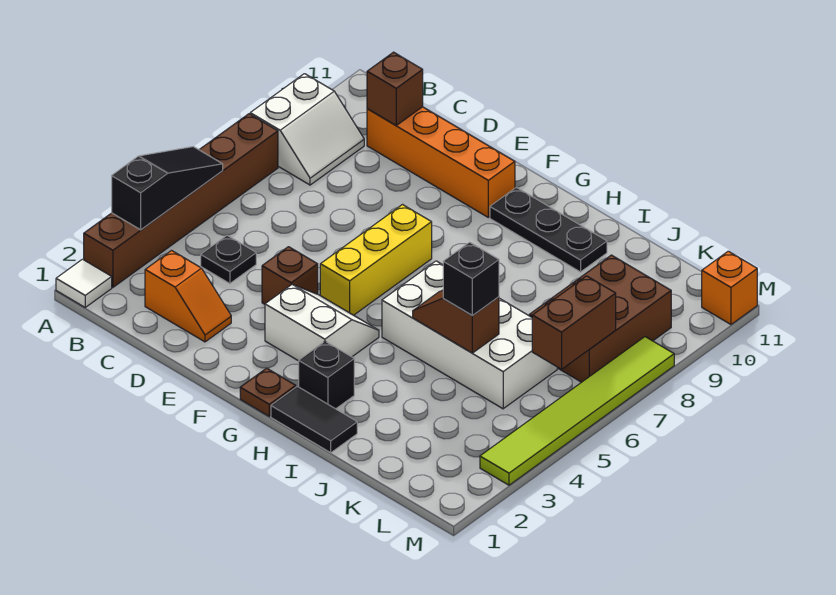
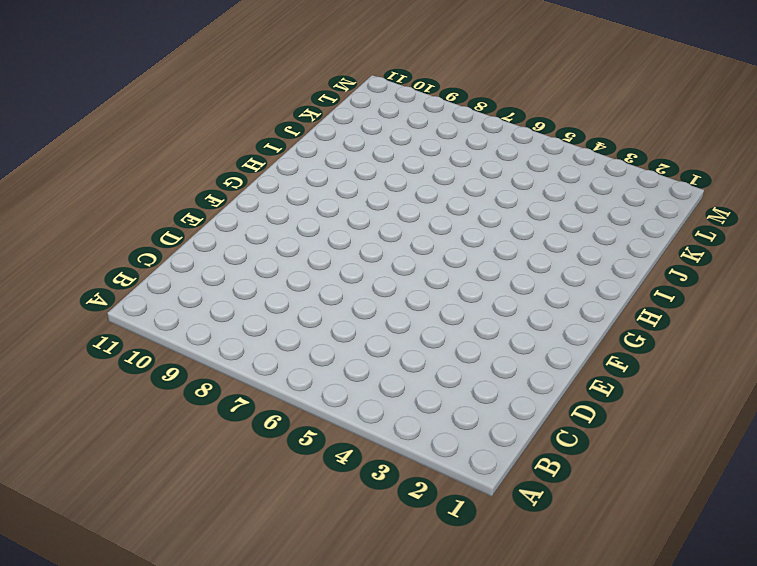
none -> white 1x1 tile [56,259,112,307]
none -> brown 1x6 brick [84,114,278,287]
none -> white 2x2 slope [250,74,364,185]

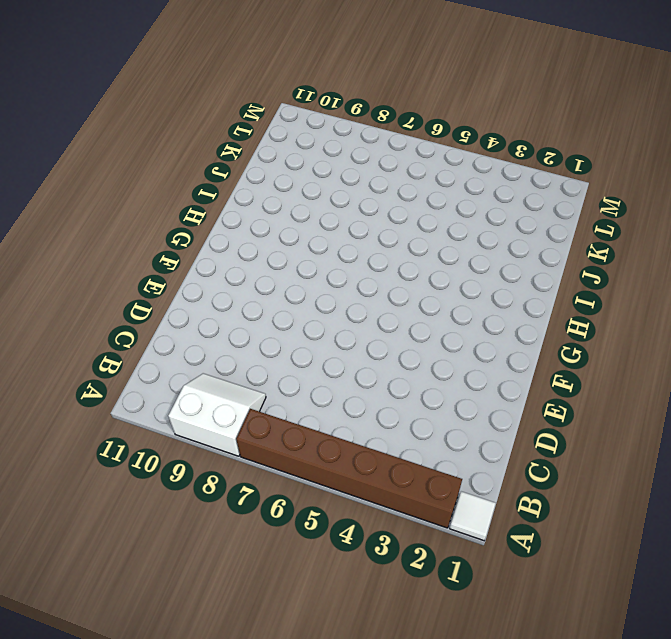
none -> orange 1x2 slope [145,251,231,342]
none -> black 1x1 plate [201,235,256,284]
none -> orange 1x4 brick [367,107,515,217]

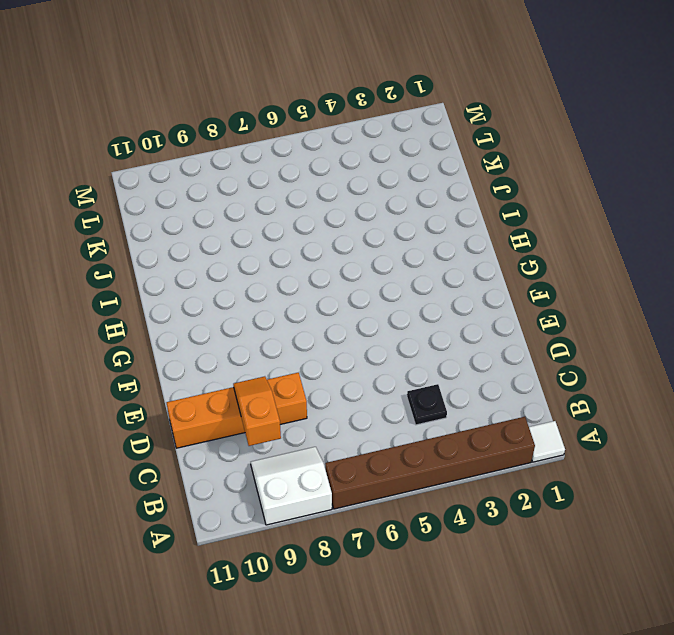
orange 1x2 slope [233,376,281,446] -> orange 1x2 slope moved to [145,251,231,342]
orange 1x4 brick [167,373,307,448] -> orange 1x4 brick turned to [367,107,515,217]
none -> brown 1x1 brick [262,247,318,304]
none -> white 2x2 slope [265,285,379,361]
none -> yellow 1x3 brick [320,205,432,315]

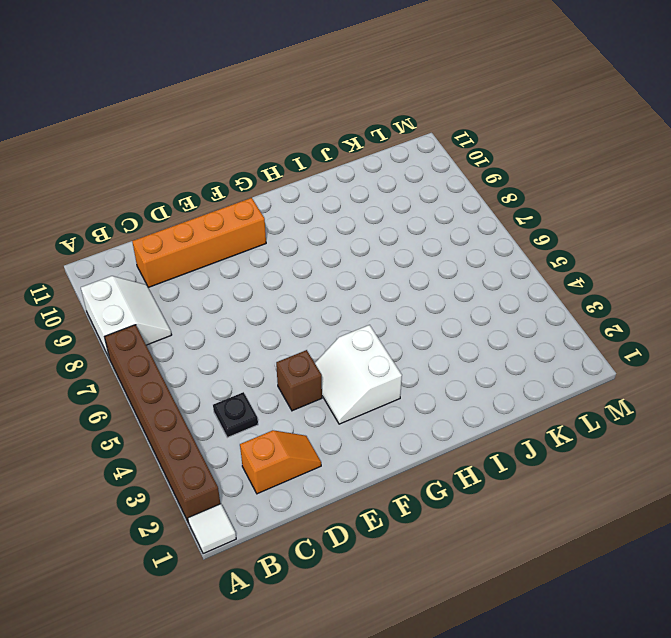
white 2x2 slope [315,325,402,424] -> white 2x2 slope turned to [265,285,379,361]
none -> yellow 1x3 brick [320,205,432,315]
none -> brown 1x1 plate [240,368,296,416]
none -> black 1x3 plate [490,187,607,272]

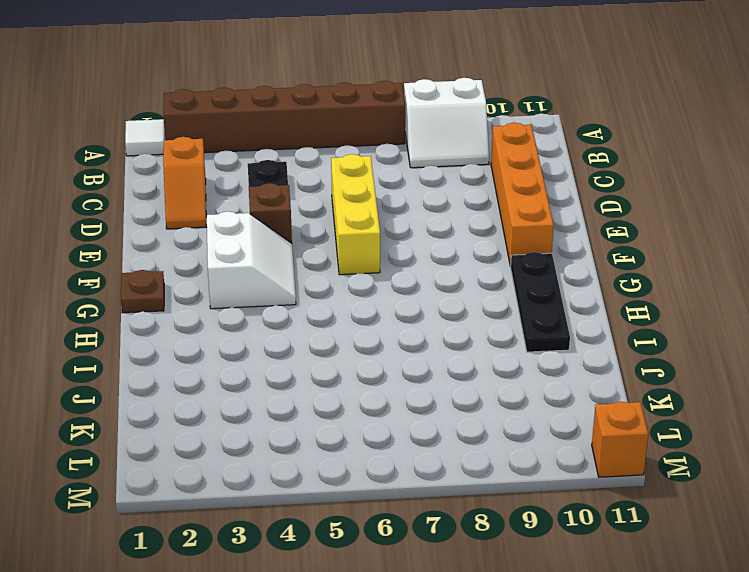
yellow 1x3 brick [331,154,380,275] -> yellow 1x3 brick turned to [320,205,432,315]
none -> black 1x2 tile [271,386,357,453]
none -> black 1x1 brick [299,341,354,409]
none -> white 2x4 brick [382,261,557,409]

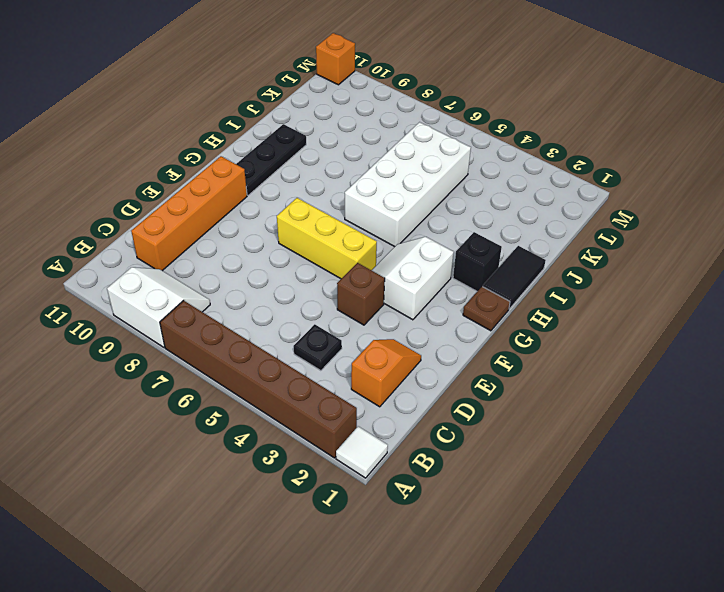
none -> brown 2x3 brick [529,255,671,382]
none -> lime 1x6 tile [480,337,674,485]
none -> black 1x3 slope [112,147,223,230]

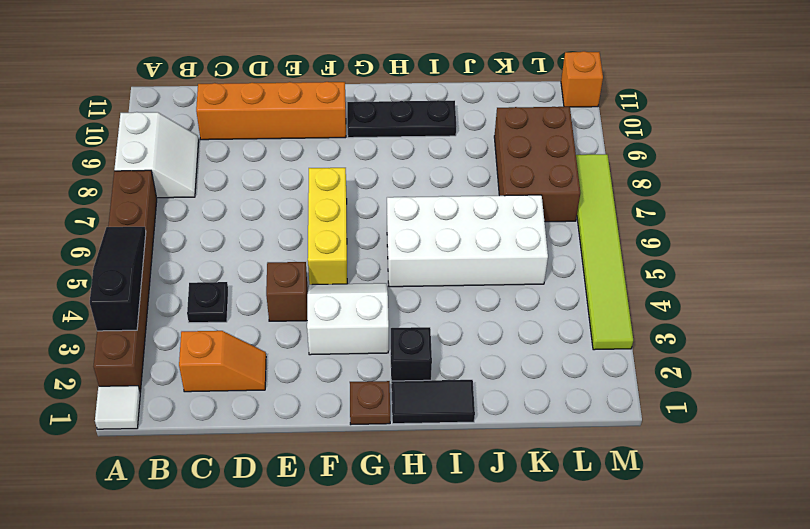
none -> brown 1x1 brick [367,52,423,125]
none -> brown 1x2 slope [413,290,499,353]
none -> brown 1x2 brick [532,276,616,369]

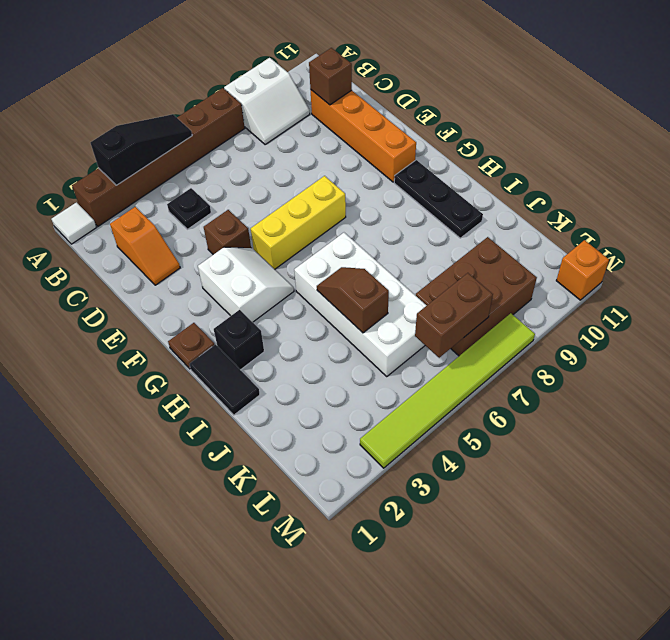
none -> black 1x1 brick [443,242,499,315]

